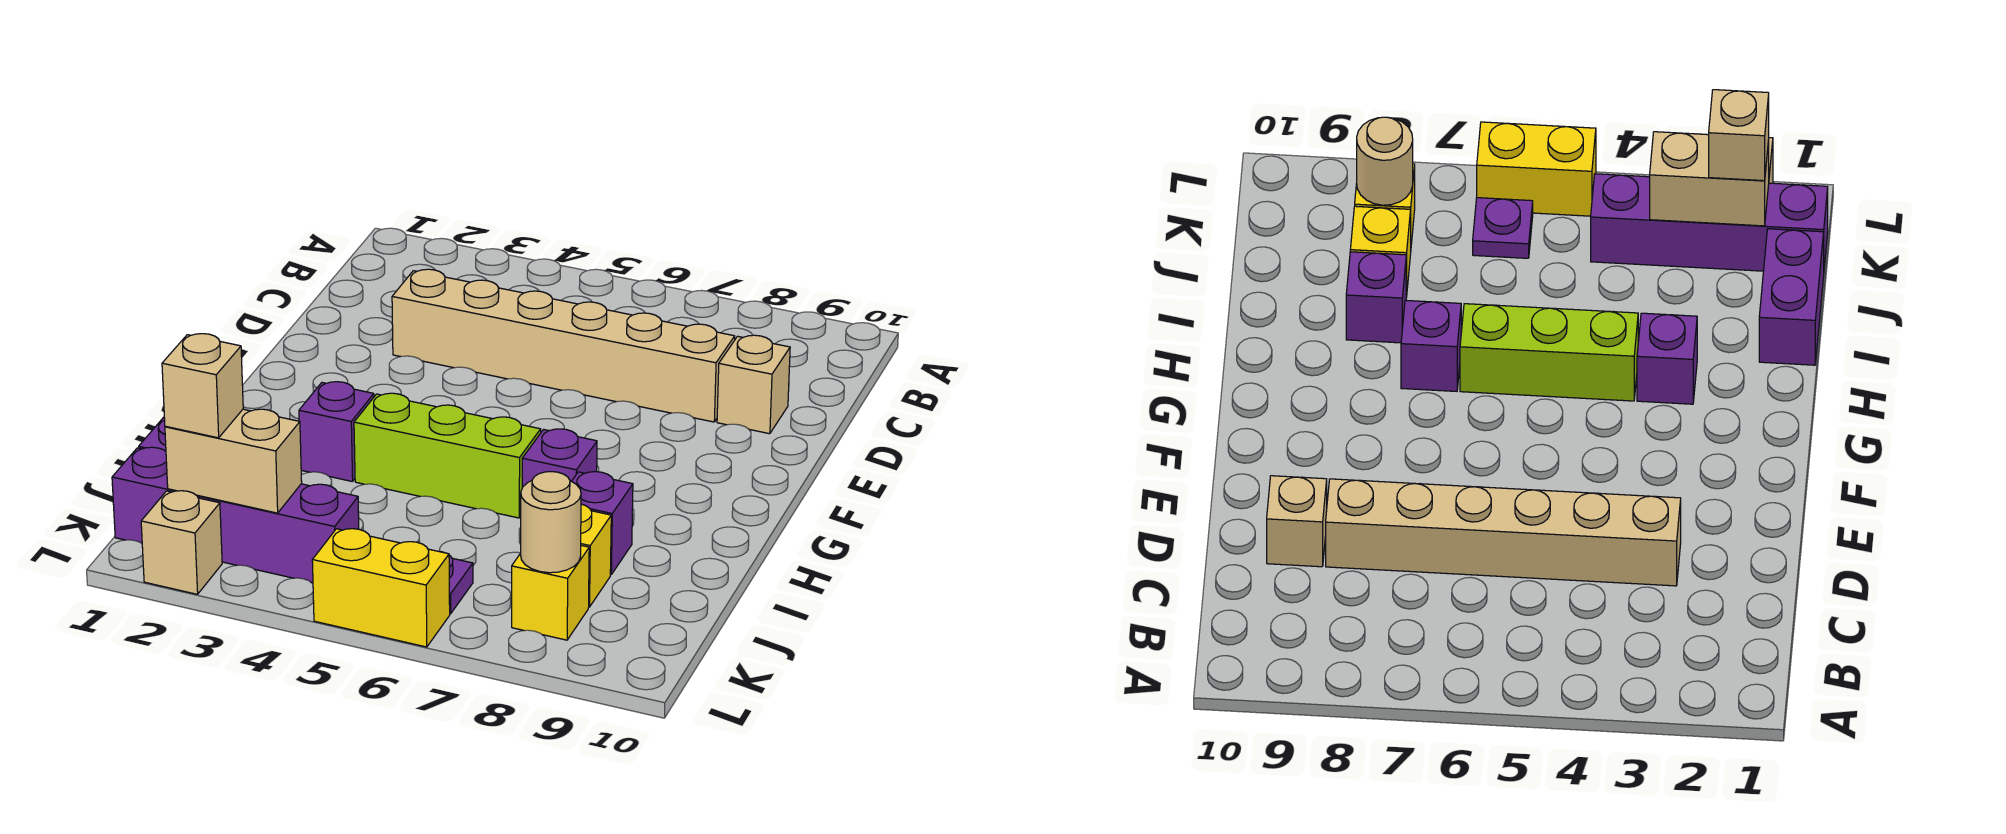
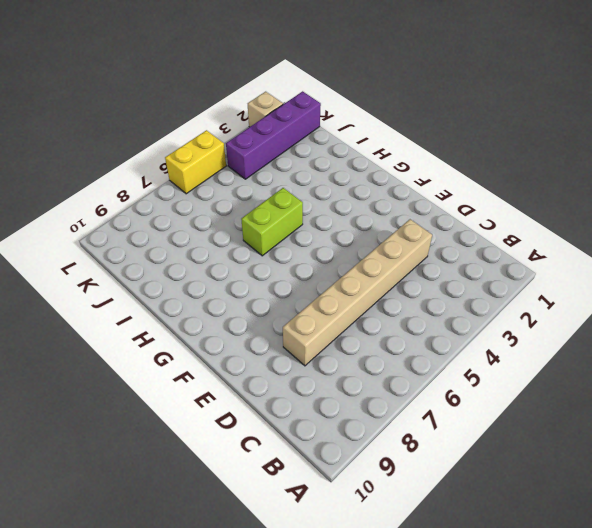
lime 1x2 brick [241,188,303,256] -> lime 1x3 brick [354,393,541,518]
none -> tan 1x1 brick [717,335,790,434]
none -> purple 1x1 brick [299,382,374,482]
none -> purple 1x1 brick [522,429,597,487]

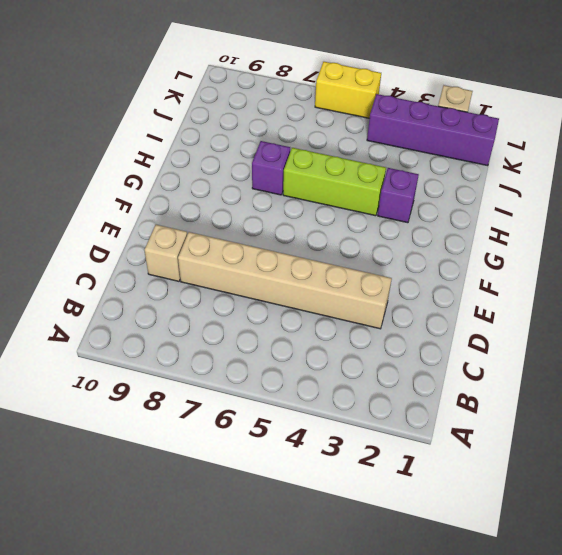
none -> purple 1x2 brick [1759,229,1824,365]
none -> purple 1x1 brick [572,472,633,575]
none -> yellow 1x1 brick [581,504,611,607]

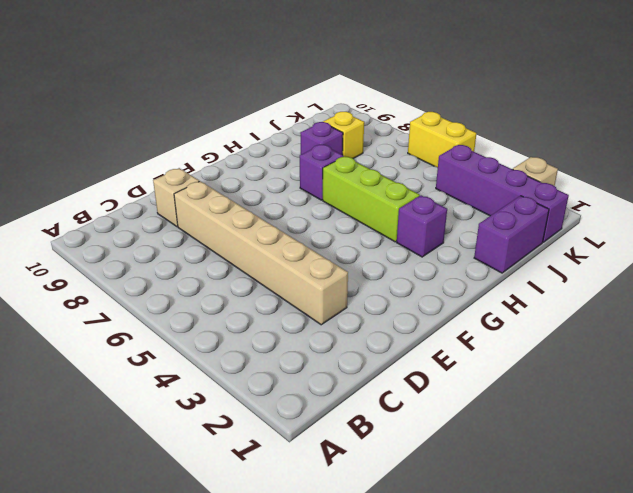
none -> purple 1x1 plate [439,551,473,614]
none -> yellow 1x1 brick [512,546,589,640]
none -> tan 1x2 brick [165,409,302,513]

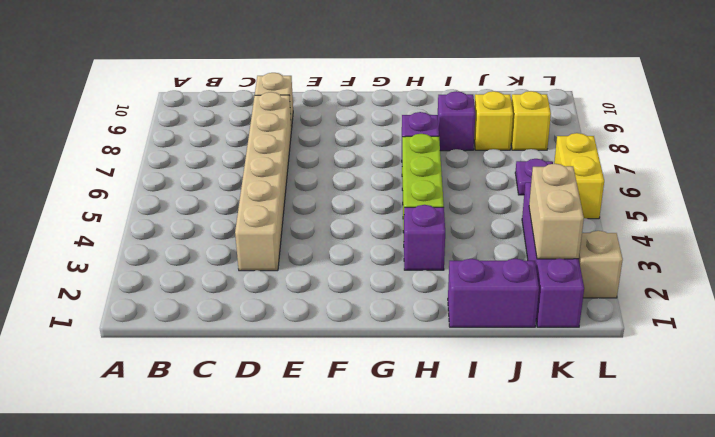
none -> tan 1x1 round brick [521,472,581,573]
none -> tan 1x1 brick [162,334,243,438]

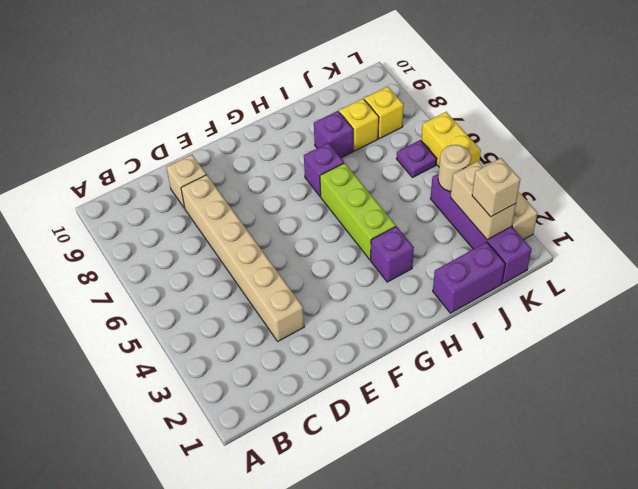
tan 1x1 round brick [438,145,471,191] -> tan 1x1 round brick moved to [521,472,581,573]

